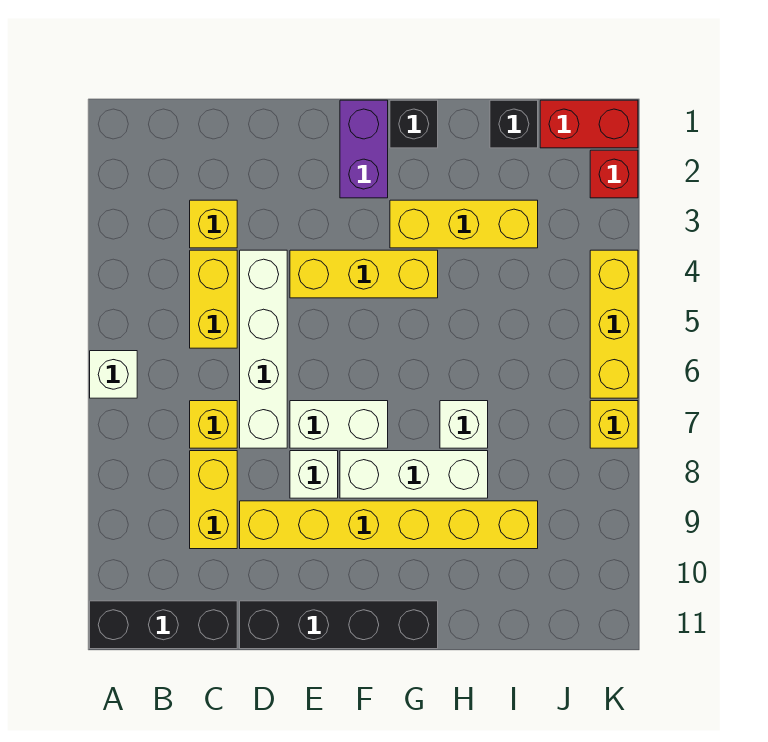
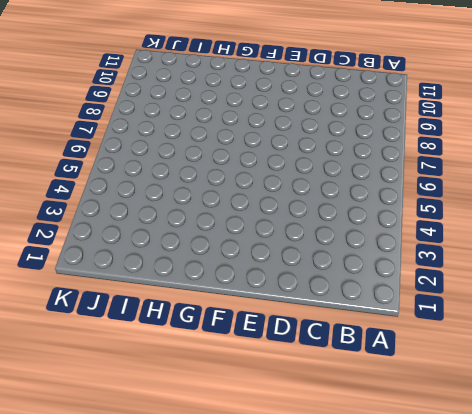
none -> white 1x1 brick [90,351,137,398]
none -> black 1x3 brick [90,601,237,649]
none -> yellow 1x1 brick [190,200,237,248]

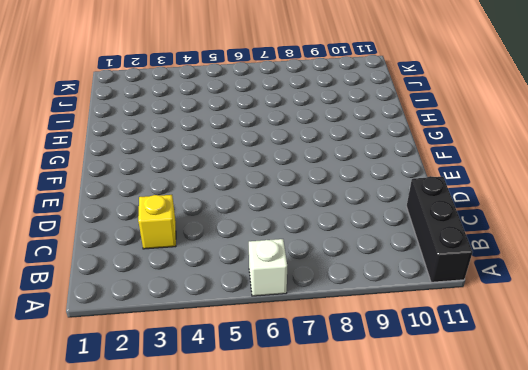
none -> yellow 1x2 brick [190,250,237,348]
none -> yellow 1x1 brick [190,401,237,448]
none -> yellow 1x2 brick [190,451,237,549]

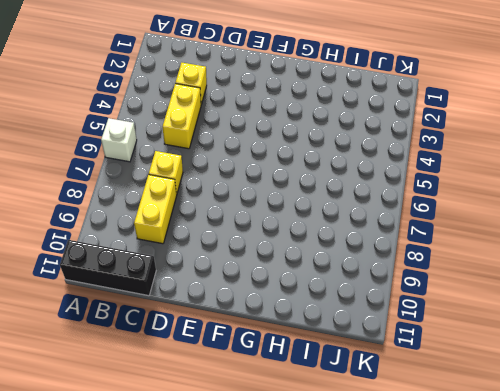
none -> white 1x4 brick [240,250,287,448]
none -> yellow 1x6 brick [240,501,538,549]
none -> black 1x4 brick [240,601,438,649]

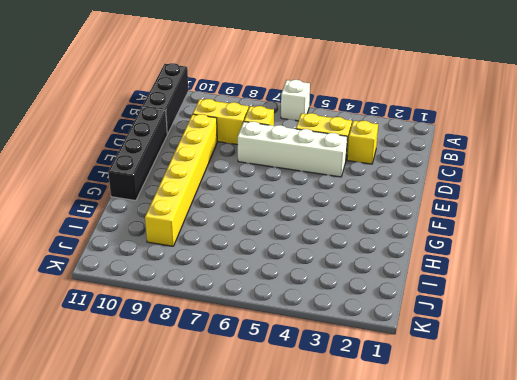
none -> yellow 1x3 brick [290,250,438,298]
none -> white 1x2 brick [290,401,388,448]
none -> white 1x1 brick [290,451,338,498]

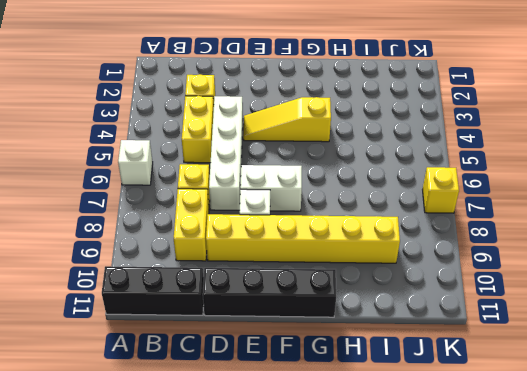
yellow 1x3 slope [243,97,331,142] -> yellow 1x3 brick [290,250,438,298]
none -> purple 1x2 brick [340,100,388,198]
none -> white 1x3 brick [340,451,488,498]
none -> black 1x1 brick [390,100,438,148]

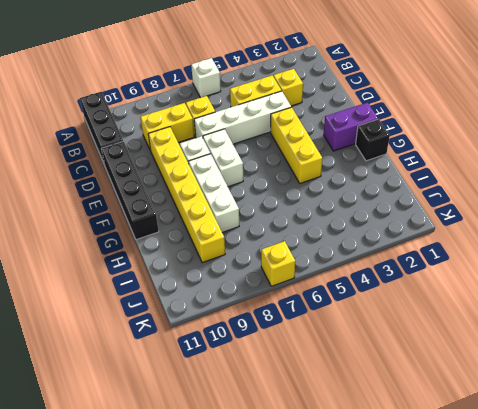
none -> yellow 1x3 brick [390,200,538,248]
none -> white 1x1 brick [440,401,488,448]
none -> black 1x1 brick [490,100,538,148]

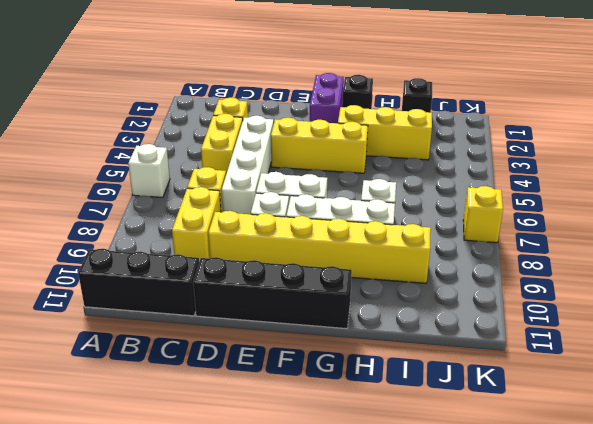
none -> red 1x2 brick [540,100,638,148]
none -> red 1x1 brick [590,150,638,198]
none -> yellow 1x3 brick [590,250,638,398]

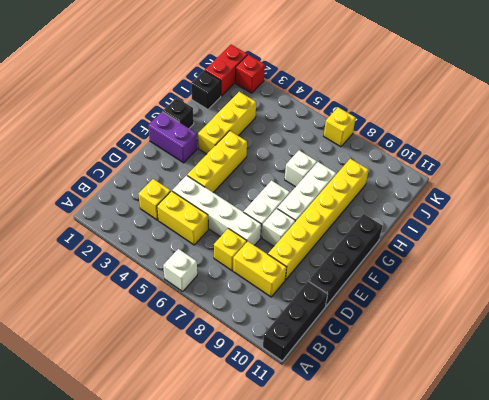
none -> yellow 1x3 brick [590,250,638,398]

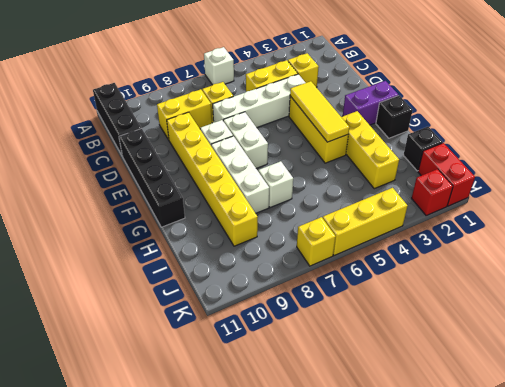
yellow 1x3 tile [290,81,349,142] -> none

